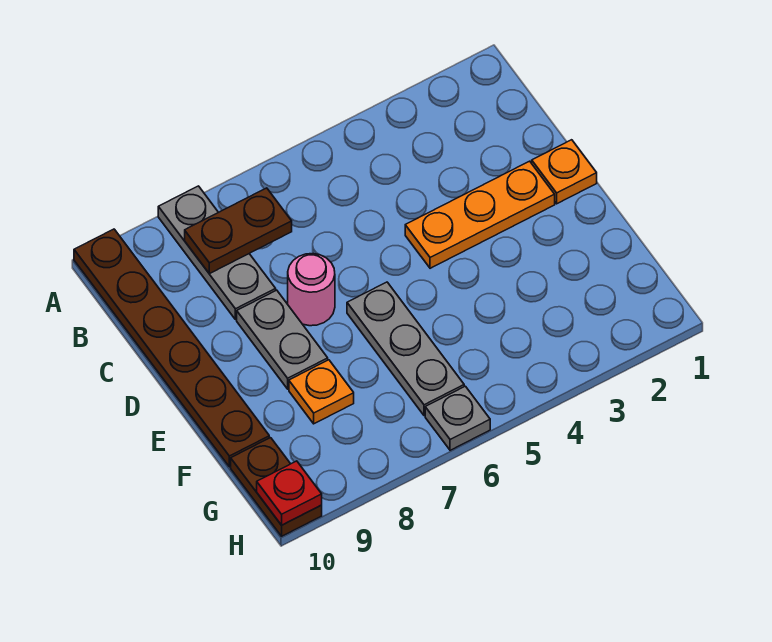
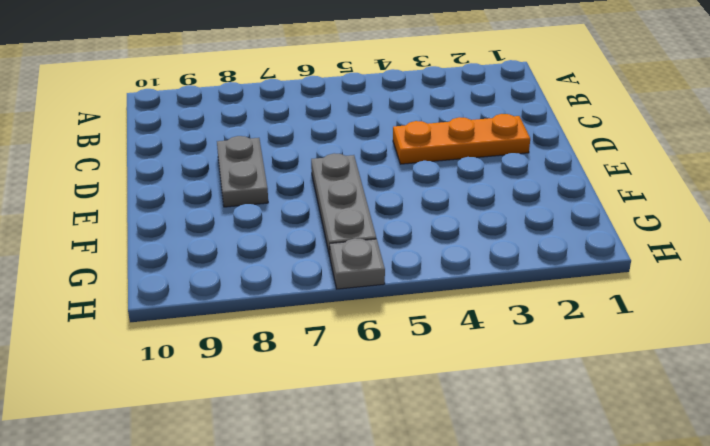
none -> grey 1x3 plate [158,186,276,320]
none -> brown 1x6 plate [74,229,269,467]
none -> orange 1x1 plate [532,140,597,204]

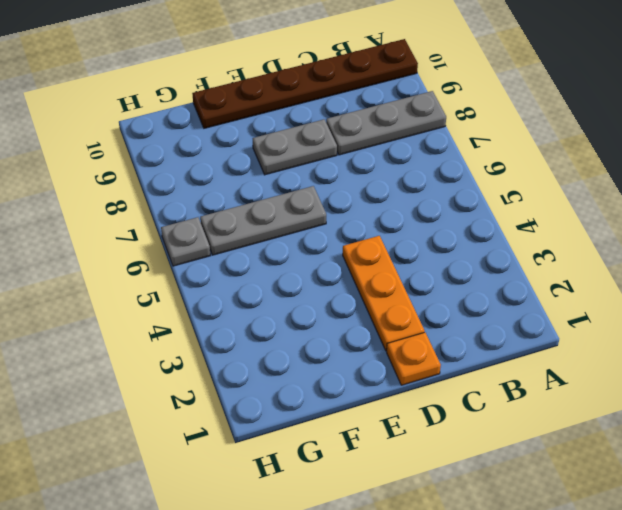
none -> pink 1x1 round brick [288,254,335,326]
none -> orange 1x1 plate [289,360,354,424]
none -> brown 1x2 plate [231,438,322,536]

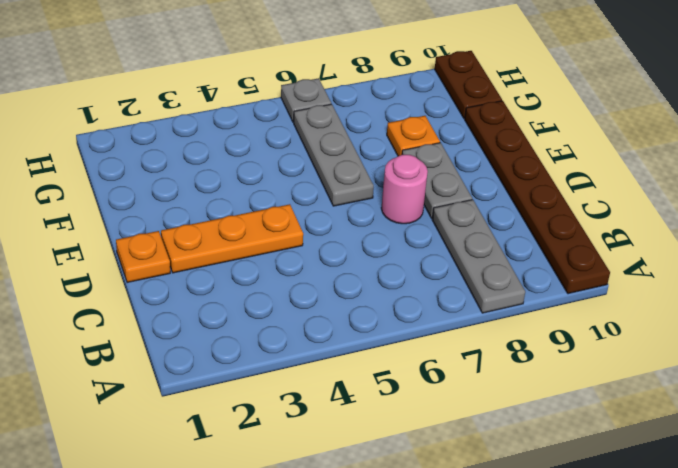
none -> brown 1x2 plate [185,188,292,274]
none -> red 1x1 plate [257,461,322,525]

